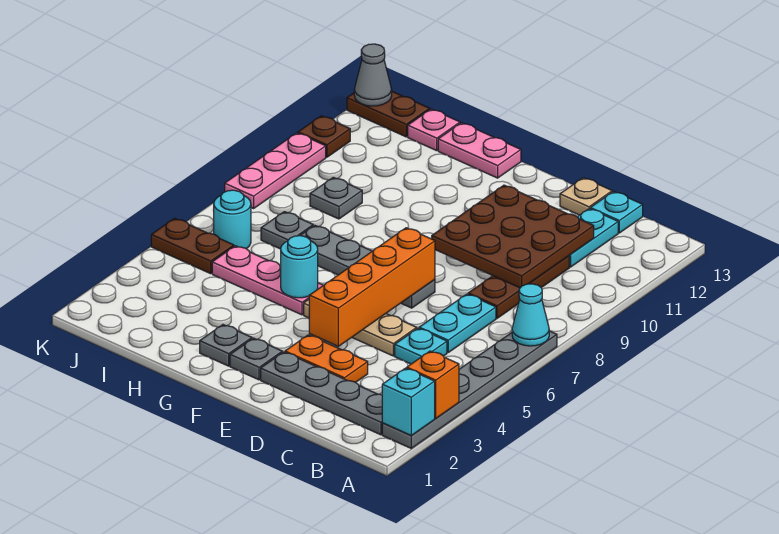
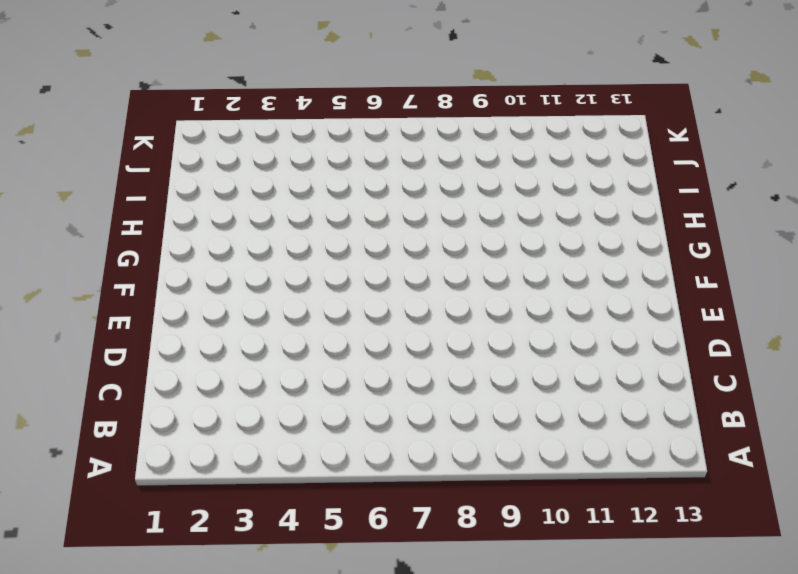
none -> grey 1x6 plate [382,331,557,448]
none -> grey 1x4 plate [261,352,382,435]
none -> cyan 1x1 plate [395,328,447,364]
none -> cyan 1x2 plate [419,294,496,352]

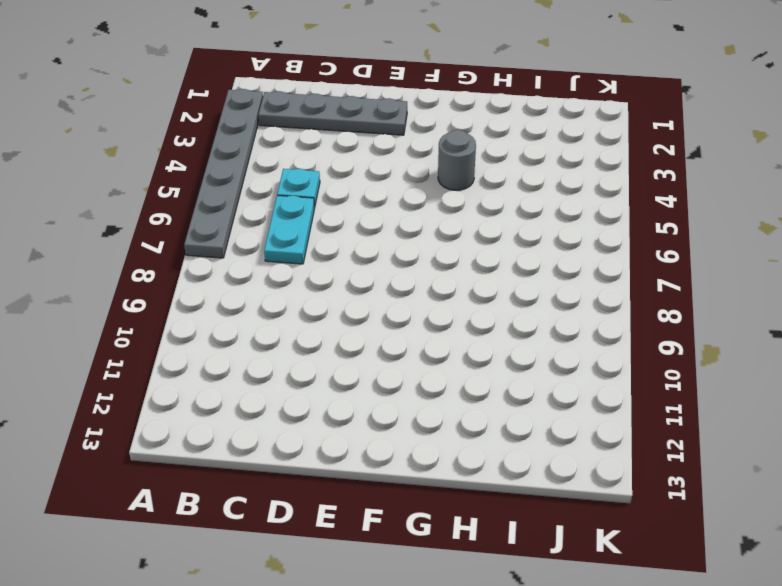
grey 1x1 round brick [438,130,476,190] -> none
none -> brown 1x3 plate [468,256,569,318]
none -> cyan 1x2 plate [569,208,618,267]
none -> cyan 1x1 plate [590,191,643,233]
none -> orange 1x2 plate [285,335,368,382]

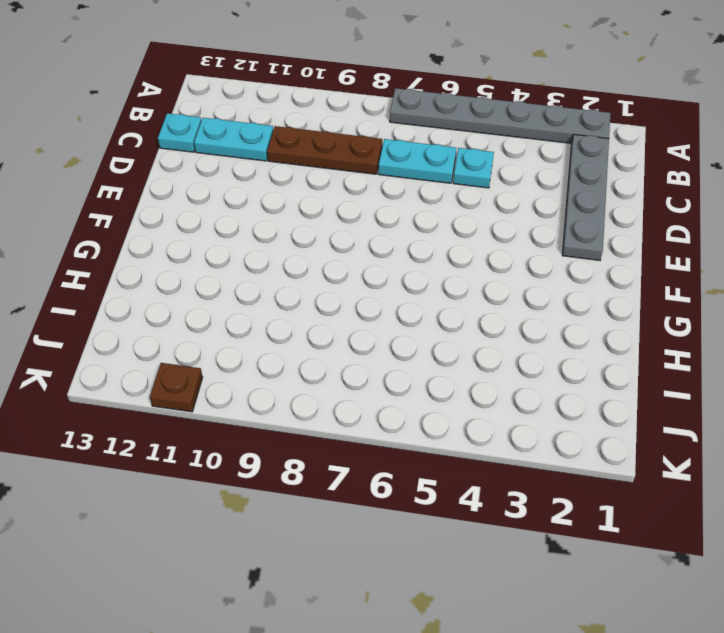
none -> orange 1x2 plate [285,335,368,382]
none -> tan 1x3 plate [304,300,417,356]
none -> tan 1x1 plate [560,178,612,215]
none -> grey 1x4 plate [300,225,435,308]

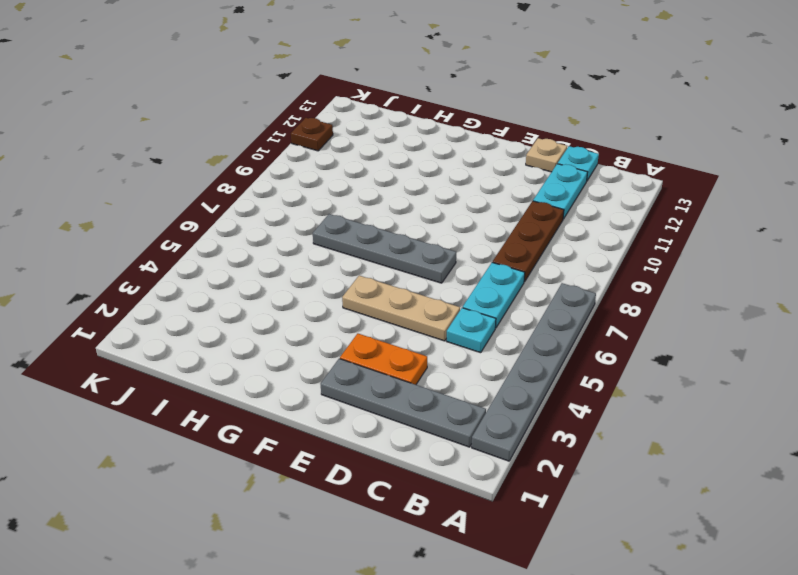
none -> grey 1x1 plate [230,338,282,380]
none -> grey 1x1 plate [200,325,252,366]
none -> pink 1x3 plate [212,246,323,315]
none -> pink 1x2 plate [438,123,521,178]

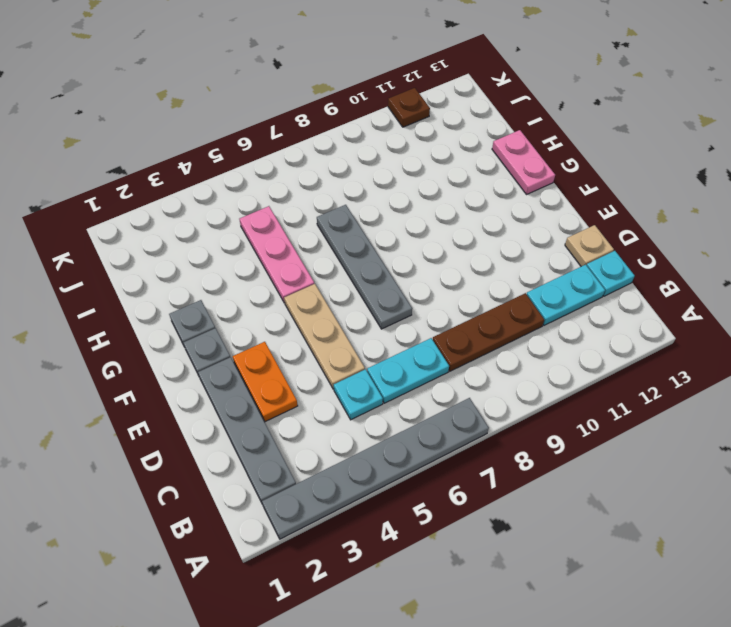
none -> grey 1x1 plate [261,212,313,249]
none -> grey 1x1 plate [310,177,362,219]
none -> pink 1x1 plate [408,109,460,151]
none -> brown 1x2 plate [151,218,234,274]

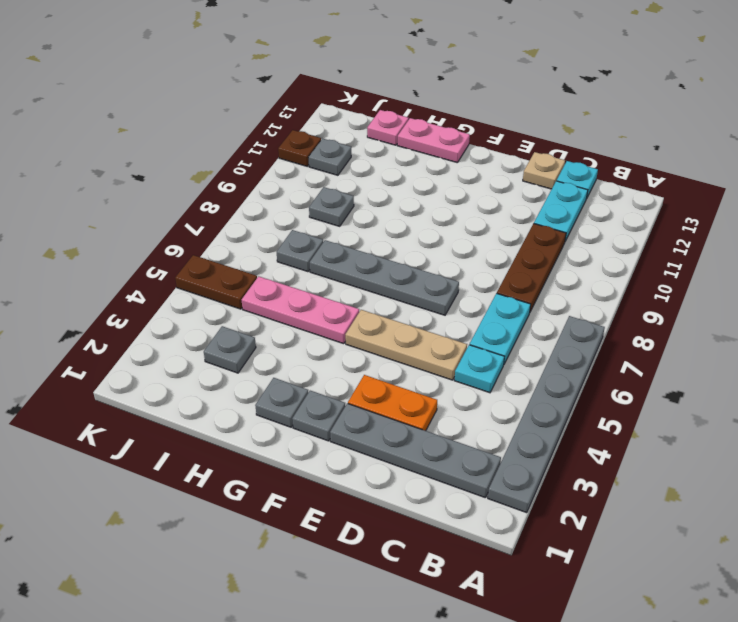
grey 1x1 plate [204,326,256,373] -> none
grey 1x1 plate [308,139,351,175] -> none
none -> cyan 1x1 round brick [214,190,251,249]
none -> brown 1x2 plate [347,92,430,137]
none -> pink 1x3 plate [225,133,326,209]
none -> cyan 1x1 brick [382,368,435,436]

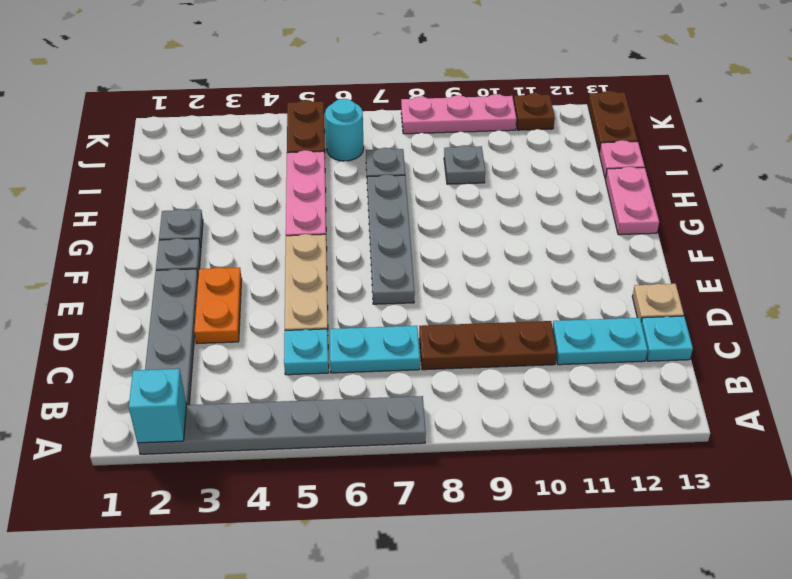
none -> orange 1x1 brick [407,351,459,418]
none -> cyan 1x1 cone [512,284,549,346]
none -> brown 3x3 plate [432,185,594,288]
none -> orange 1x4 brick [309,228,435,346]

